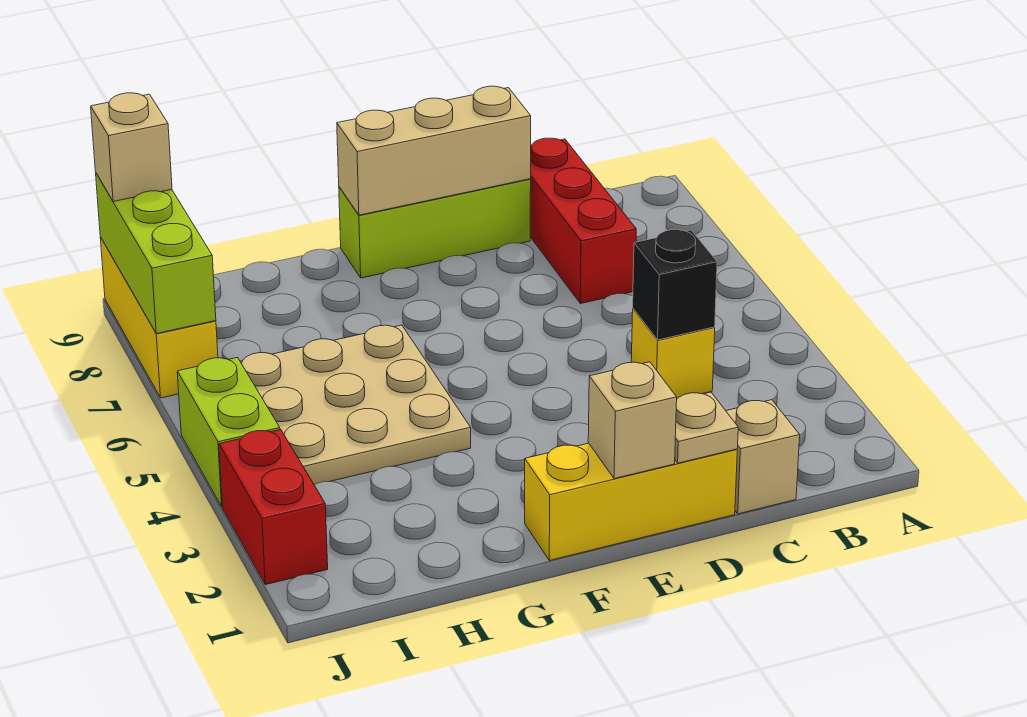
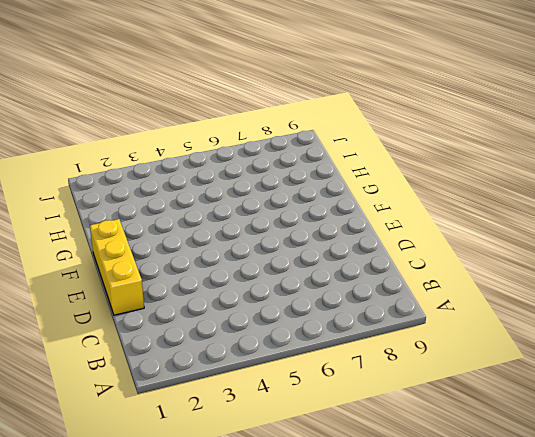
none -> tan 1x1 brick [726,400,800,514]
none -> yellow 1x1 brick [631,309,715,399]
none -> red 1x3 brick [530,138,636,304]

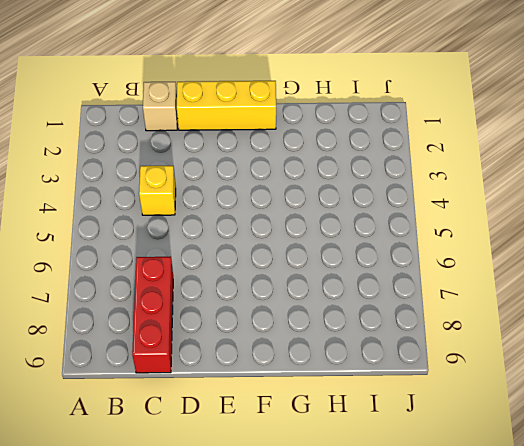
none -> lime 1x3 brick [339,179,531,278]
none -> tan 3x3 plate [240,325,471,485]
none -> red 1x2 brick [219,429,328,585]

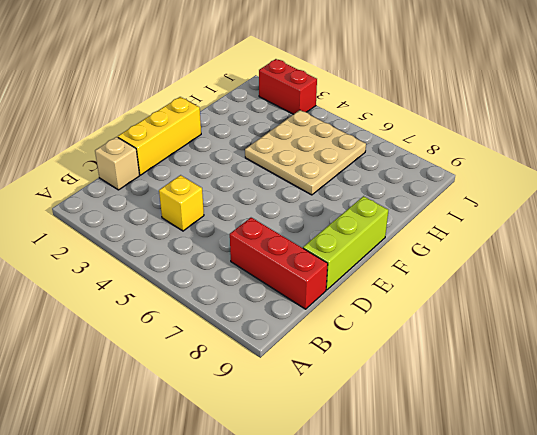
none -> lime 1x2 brick [177,358,280,507]
none -> yellow 1x3 brick [100,237,218,398]
none -> black 1x1 brick [633,230,717,340]

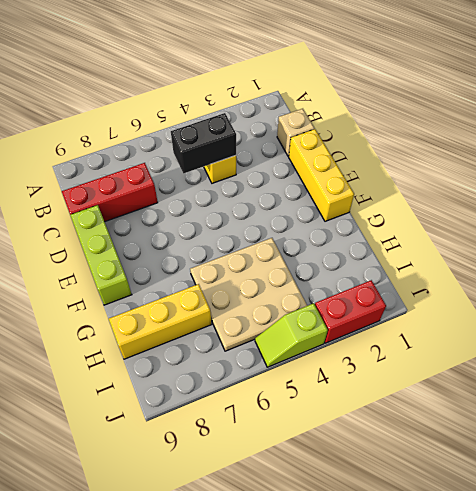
black 1x2 brick [171,113,236,173] -> black 1x1 brick [633,230,717,340]
yellow 1x3 brick [109,284,212,359] -> yellow 1x3 brick moved to [100,237,218,398]
lime 1x2 slope [255,303,328,367] -> lime 1x2 brick [177,358,280,507]
none -> tan 1x1 plate [675,392,738,463]
none -> tan 1x3 brick [337,86,531,215]
none -> tan 1x1 brick [588,362,677,479]

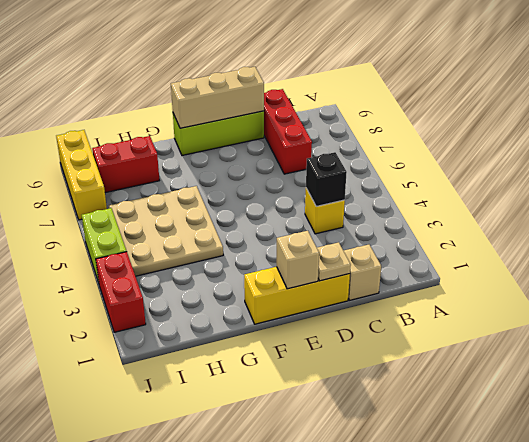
red 1x2 brick [92,136,159,193] -> none
none -> lime 1x3 brick [96,173,216,334]
none -> tan 1x1 brick [91,93,172,202]

